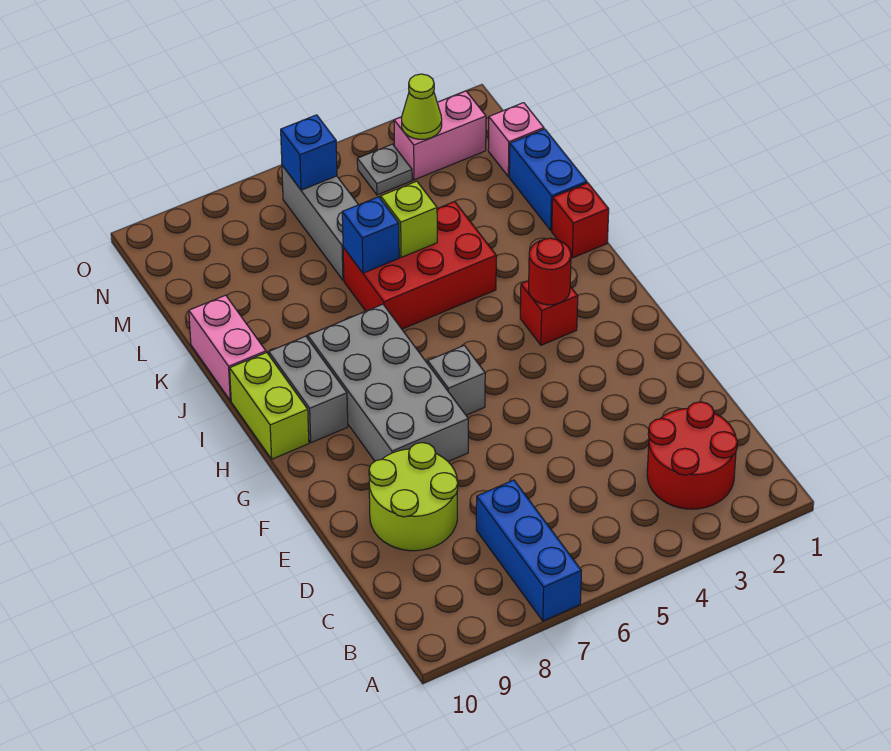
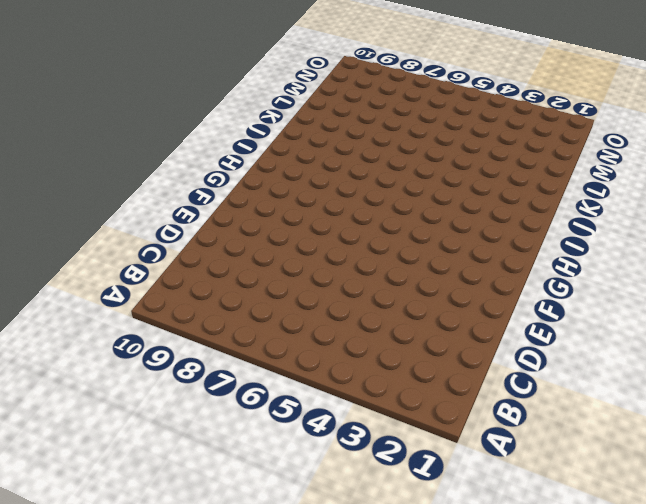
none -> blue 1x3 brick [476,480,581,621]
none -> red 2x2 round brick [647,402,737,509]
none -> lime 2x2 round brick [369,443,458,551]

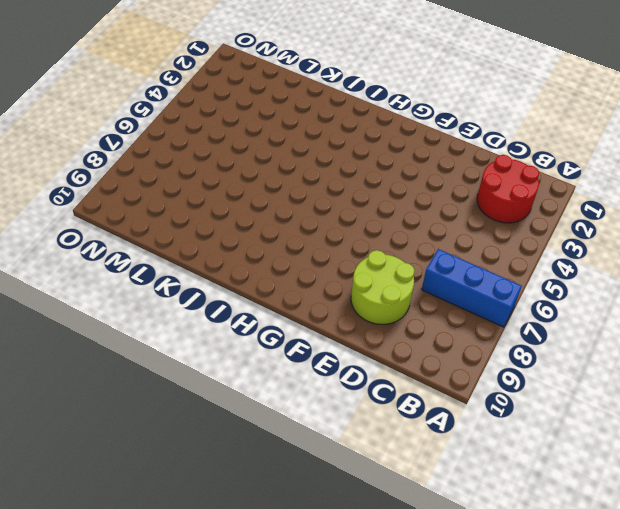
none -> grey 2x4 brick [308,304,468,462]
none -> grey 1x1 brick [428,345,485,415]
none -> red 1x1 brick [520,281,578,345]

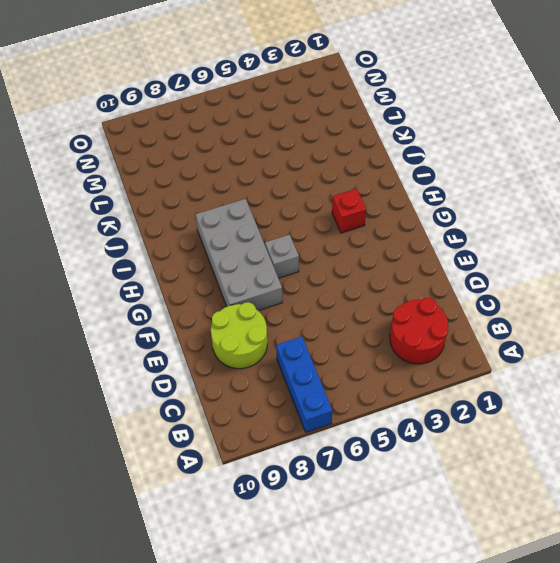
none -> grey 1x2 brick [269,336,348,443]
none -> lime 1x2 brick [230,353,309,459]
none -> red 1x1 brick [552,183,609,258]

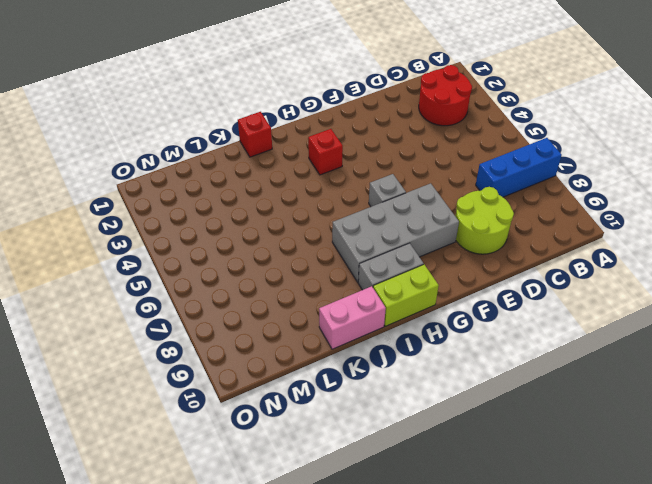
none -> red 2x3 brick [343,202,496,329]
none -> blue 1x2 brick [509,129,587,230]
none -> grey 1x3 brick [282,166,358,280]

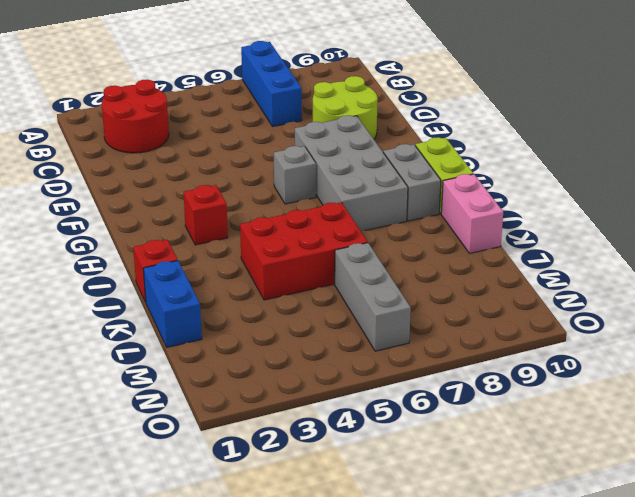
none -> pink 1x1 brick [488,103,544,177]
none -> pink 1x2 brick [394,91,486,180]
none -> grey 1x1 plate [357,144,412,195]

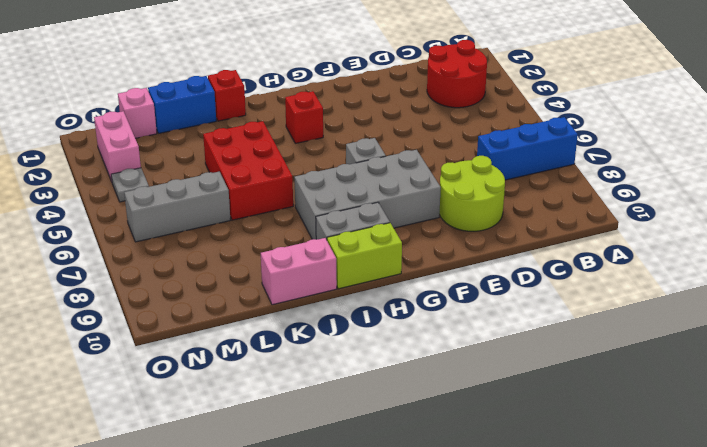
none -> red 1x1 round brick [529,238,571,305]
none -> lime 1x1 brick [381,181,437,257]
none -> blue 1x1 brick [342,197,399,273]

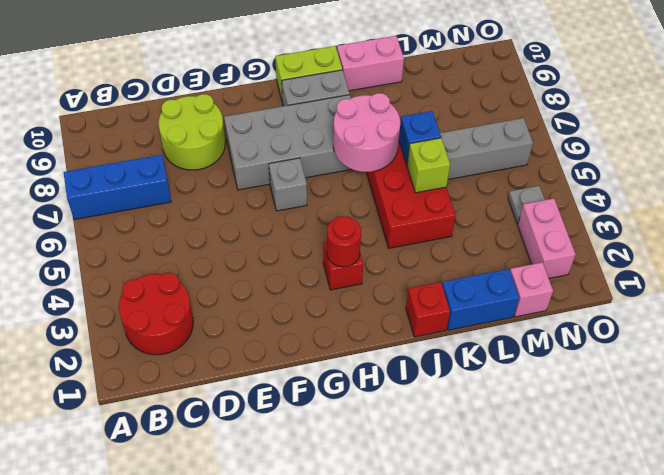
pink 2x2 round brick [333,93,400,172] -> none
none -> lime 1x1 cone [401,74,442,139]
none -> blue 1x1 brick [281,115,337,190]

